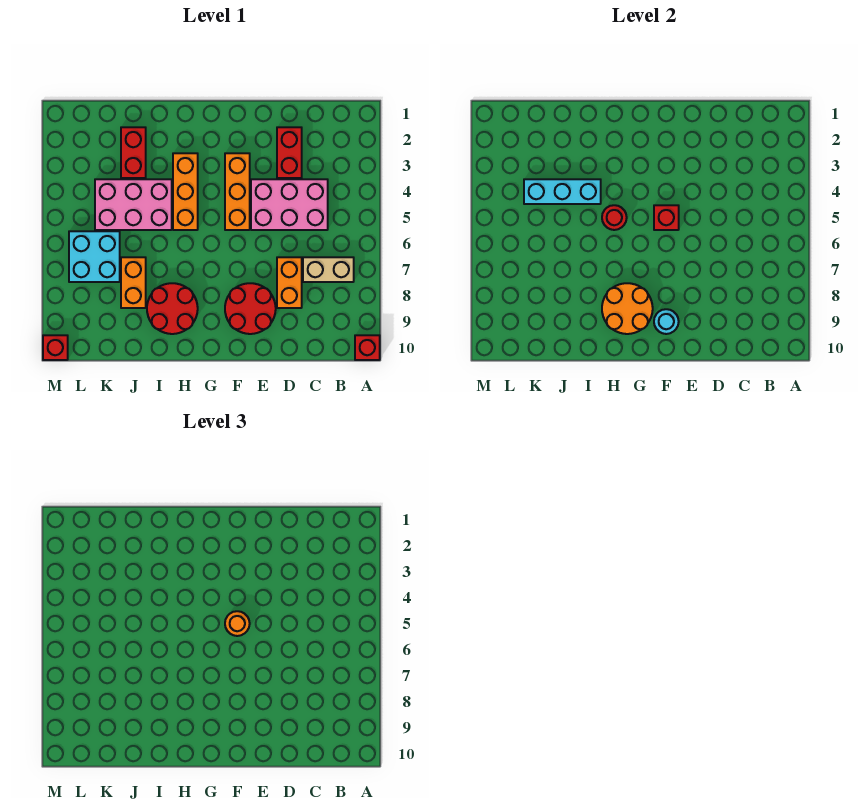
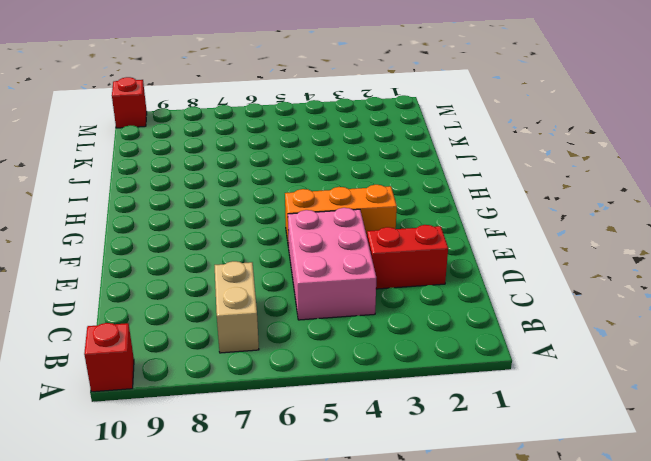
none -> orange 1x2 brick [277,257,302,308]
none -> red 2x2 round brick [225,283,276,334]
none -> orange 1x3 brick [173,153,198,230]

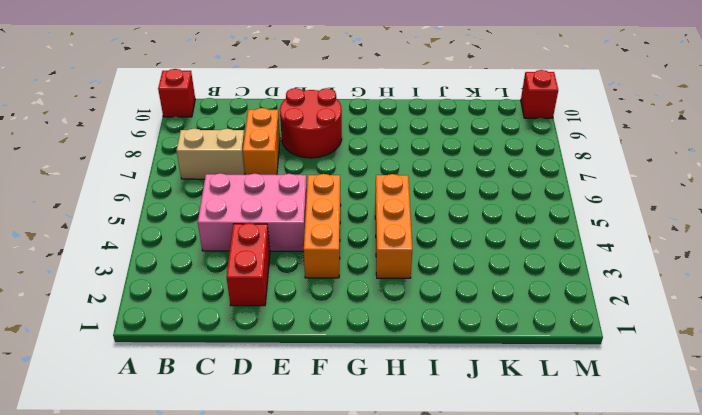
none -> red 2x2 round brick [147,283,198,334]
none -> pink 2x3 brick [95,179,172,230]
none -> red 1x2 brick [121,127,146,178]

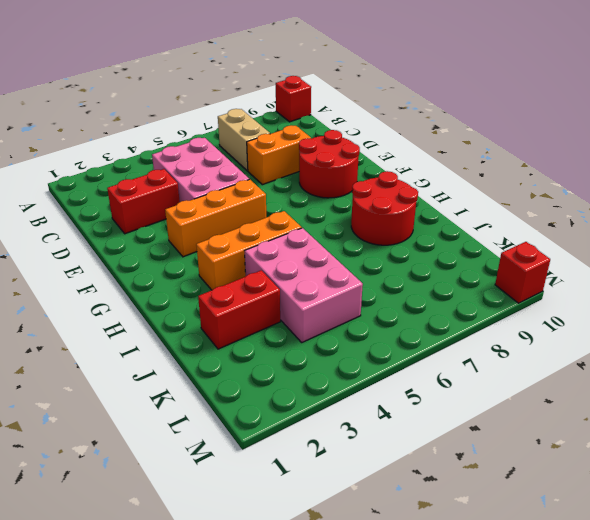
none -> orange 1x2 brick [121,257,146,308]
none -> cyan 2x2 brick [69,231,120,282]
none -> red 1x1 brick [654,205,679,230]

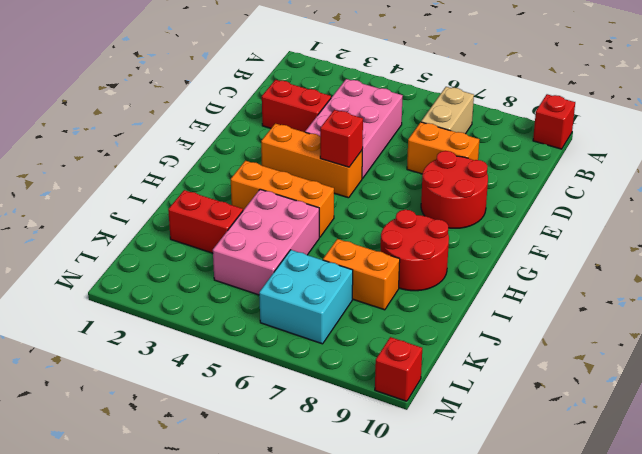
none -> cyan 1x1 round brick [654,309,679,334]
none -> orange 2x2 round brick [602,283,653,334]
none -> red 1x1 round brick [602,205,627,230]

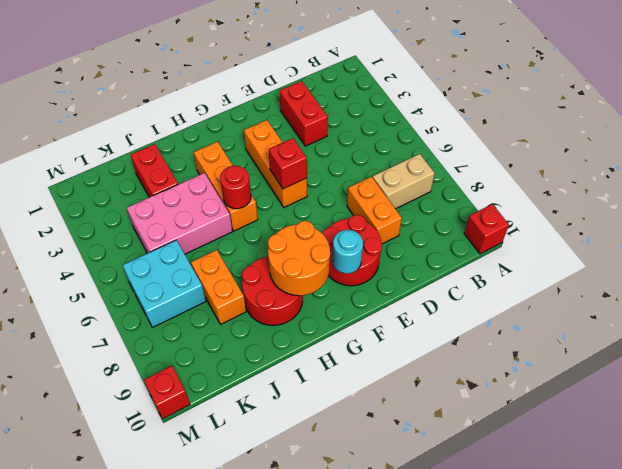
none -> pink 2x3 brick [251,179,328,230]
none -> cyan 1x3 brick [524,179,601,204]
none -> orange 1x1 round brick [225,611,250,636]

